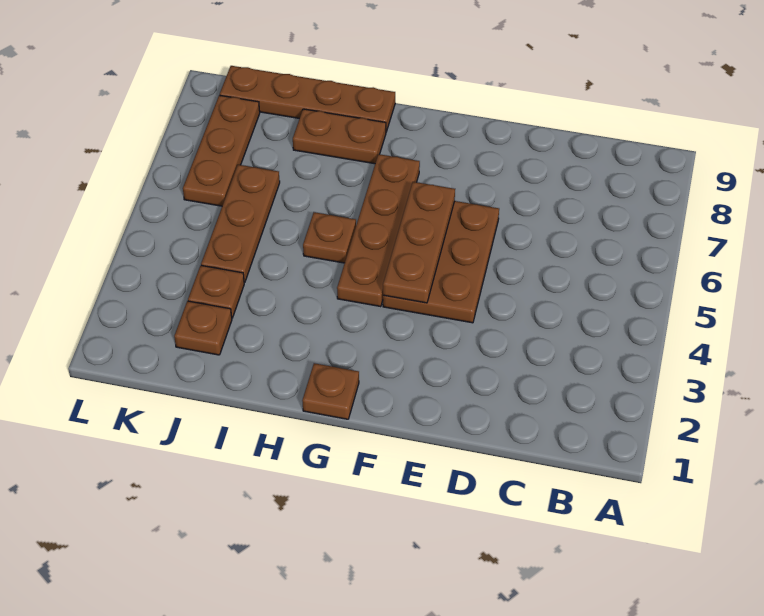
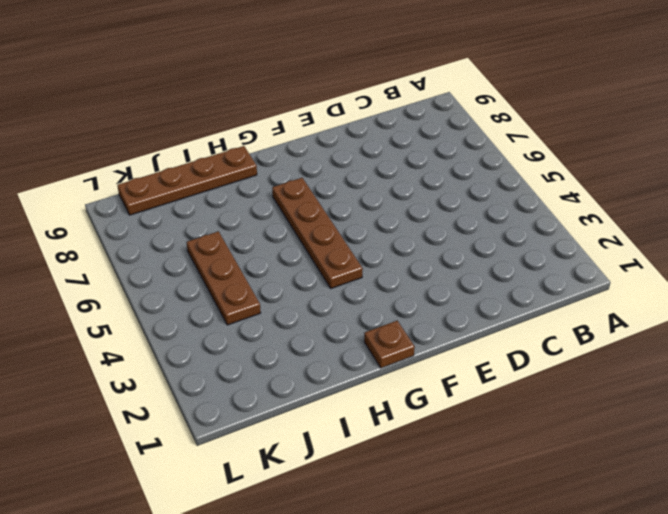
none -> brown 2x3 plate [383,201,499,323]
none -> brown 1x1 plate [303,212,356,263]

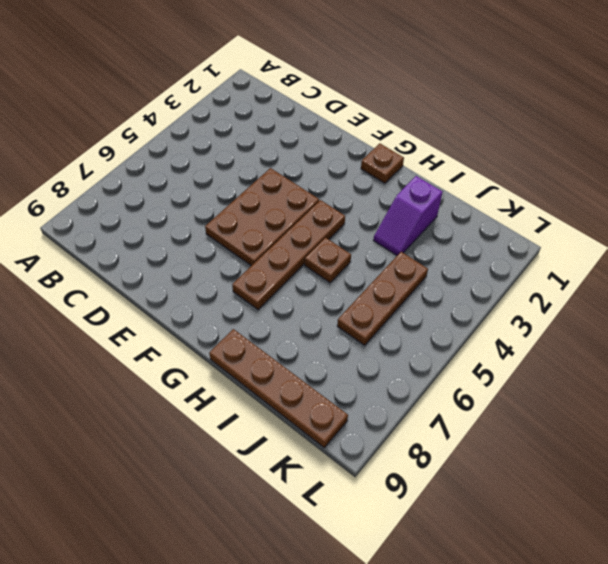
purple 1x2 slope [373,176,443,255] -> none
none -> brown 1x2 plate [293,109,386,164]
none -> brown 1x1 plate [174,301,232,355]

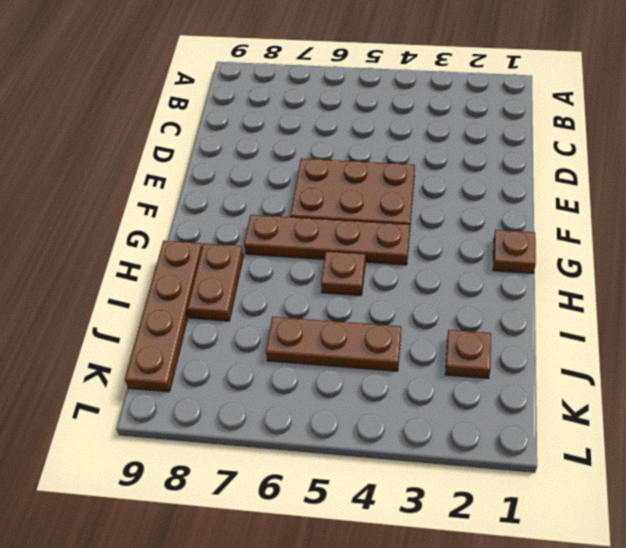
none -> brown 1x1 plate [188,265,244,318]
none -> brown 1x3 plate [183,95,260,206]

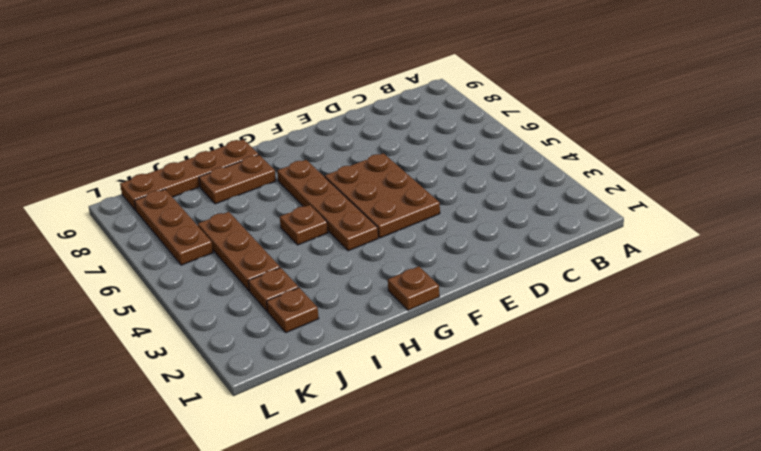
none -> brown 1x3 plate [383,182,455,303]

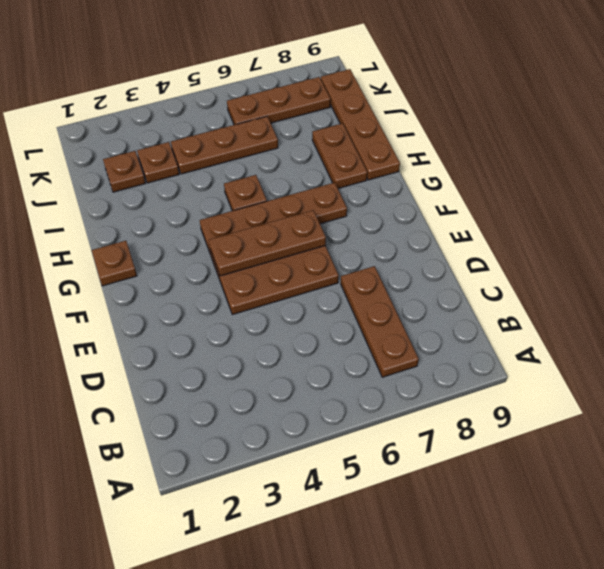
brown 1x3 plate [341,266,419,377] -> none

